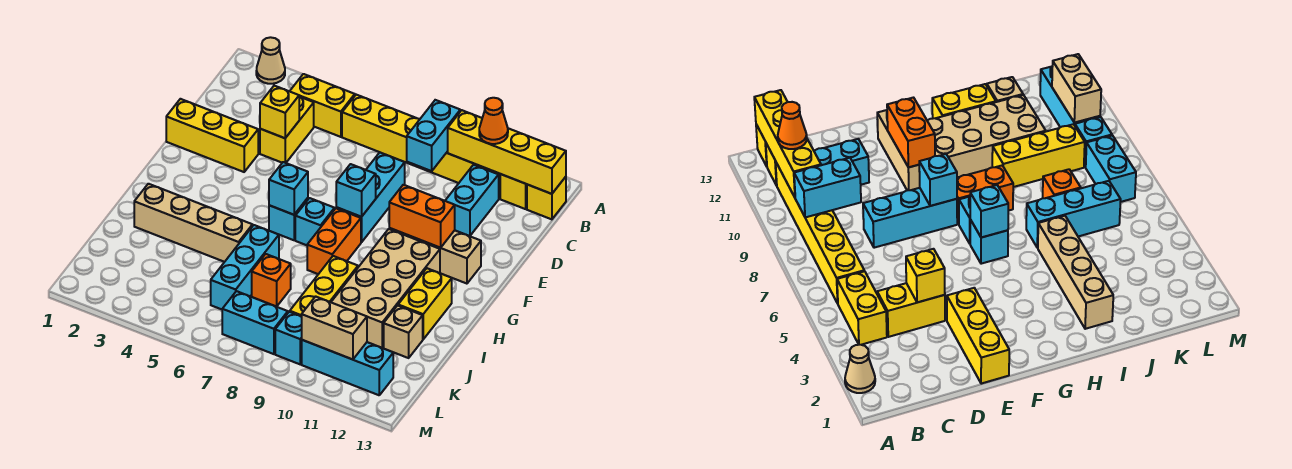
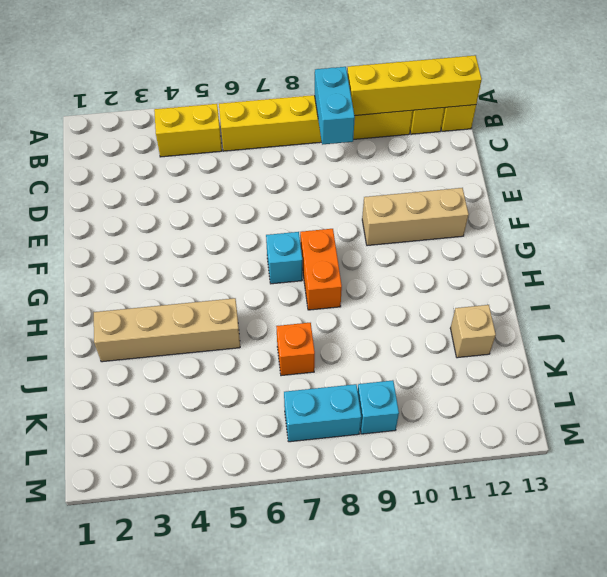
none -> tan 1x1 cone [256,37,285,84]
none -> yellow 1x2 brick [260,97,314,163]
none -> cyan 1x2 brick [445,165,499,236]
none -> cyan 1x3 brick [336,152,405,242]

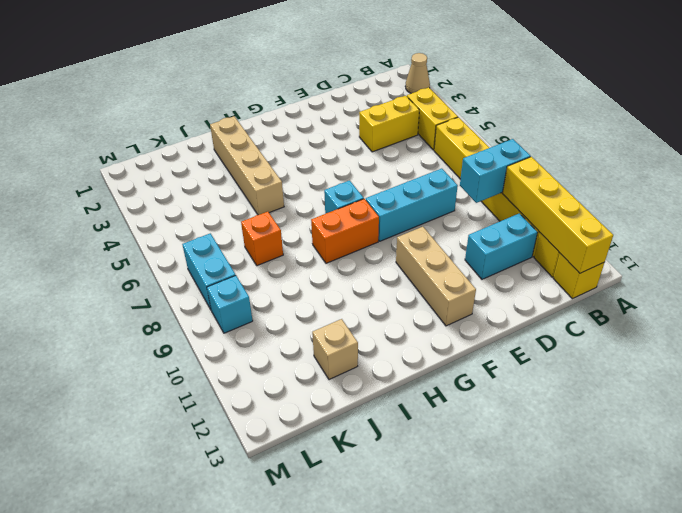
none -> yellow 1x3 brick [166,99,258,172]
none -> cyan 1x1 brick [269,198,308,240]
none -> tan 2x4 brick [331,229,440,348]
none -> yellow 1x2 brick [398,268,452,339]

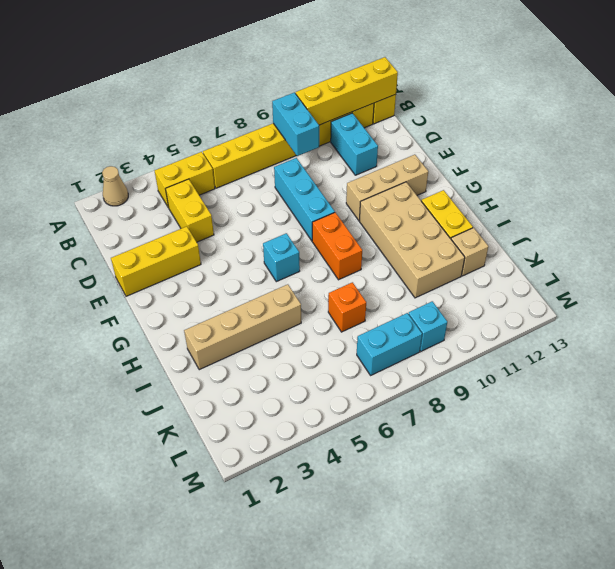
none -> cyan 1x1 brick [295,198,335,245]
none -> cyan 1x3 brick [211,225,279,309]
none -> yellow 1x3 brick [290,256,358,317]
none -> cyan 1x3 brick [302,340,393,395]

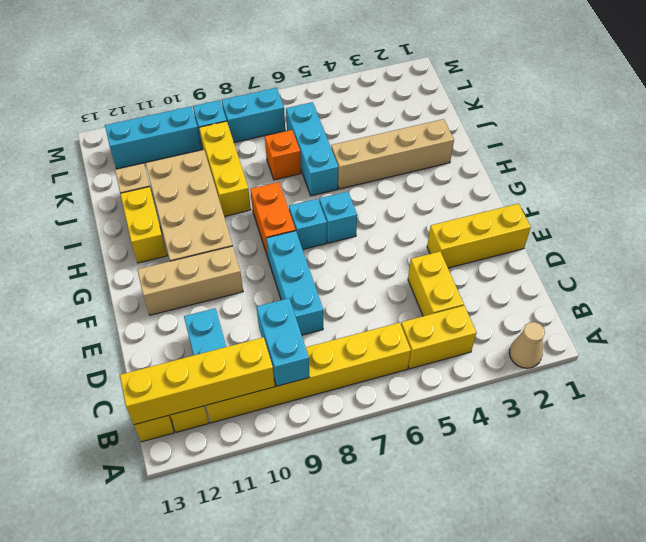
none -> yellow 1x1 brick [260,86,299,138]
none -> cyan 1x1 brick [336,164,376,217]
none -> orange 1x2 brick [389,185,455,248]
none -> cyan 1x1 brick [269,162,308,215]

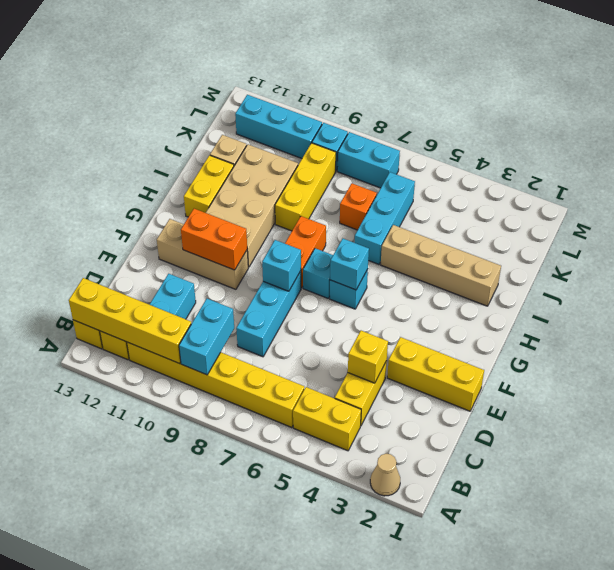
none -> tan 1x2 brick [302,296,367,360]
none -> orange 1x1 cone [479,98,508,144]

